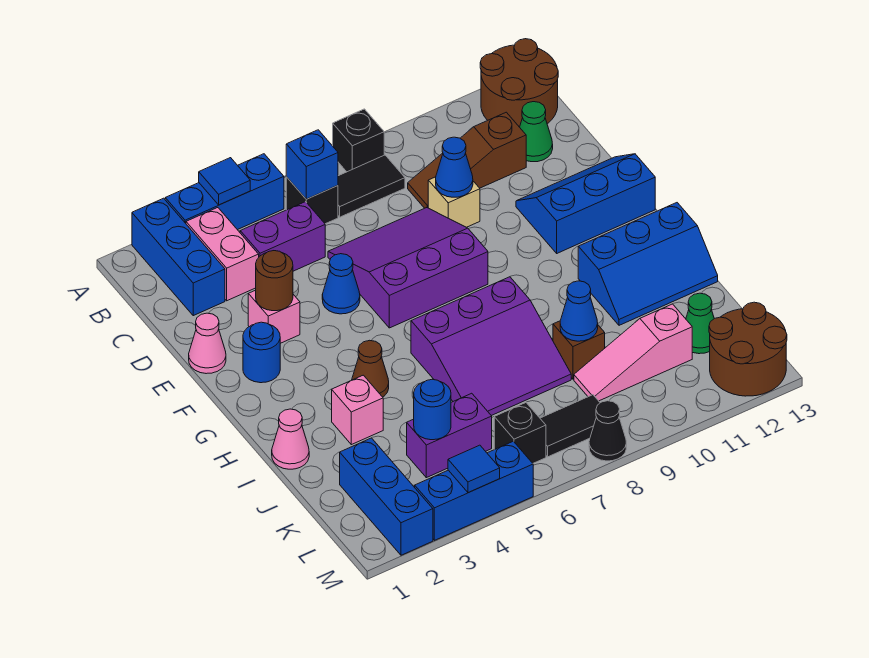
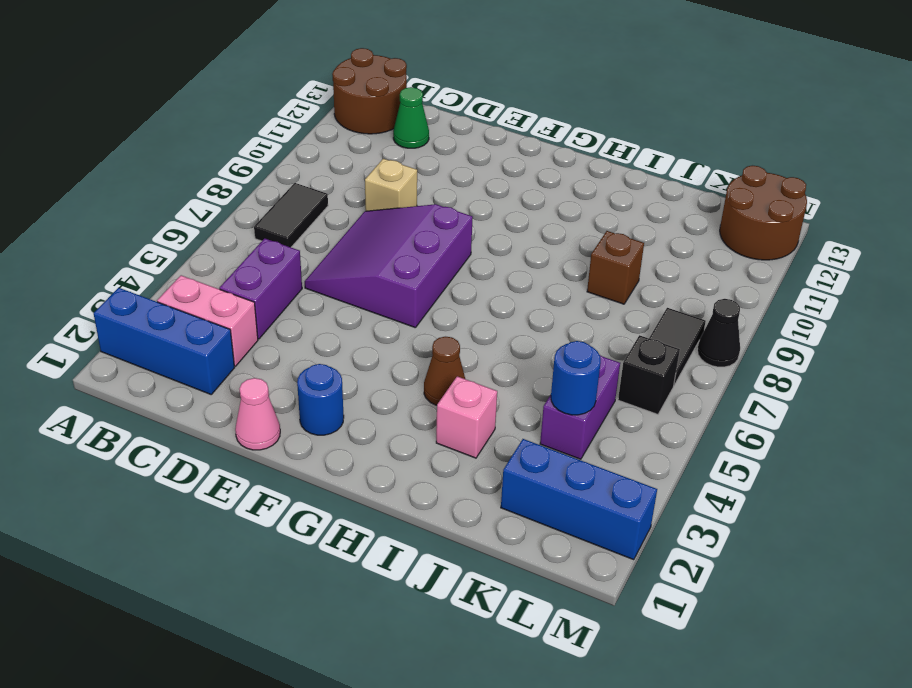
none -> blue 1x3 brick [165,154,284,230]
none -> black 1x1 brick [333,109,384,172]
none -> black 1x1 brick [286,177,338,224]
none -> brown 1x3 slope [408,112,526,208]

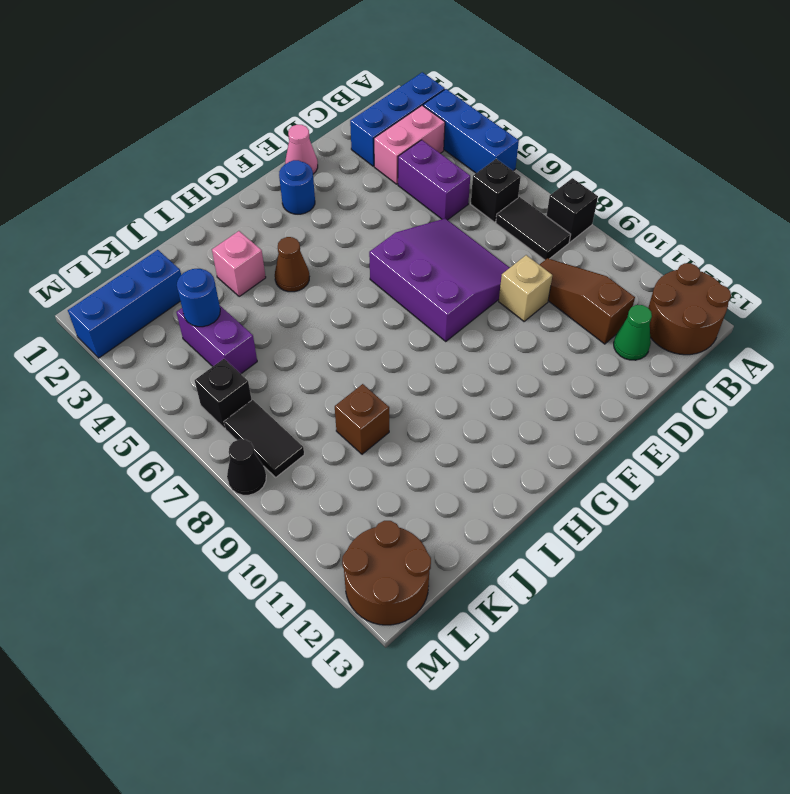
none -> pink 1x1 brick [248,290,300,343]
none -> blue 1x1 cone [322,254,360,314]
none -> blue 2x3 slope [516,154,655,253]
none -> purple 3x3 slope [411,277,571,416]

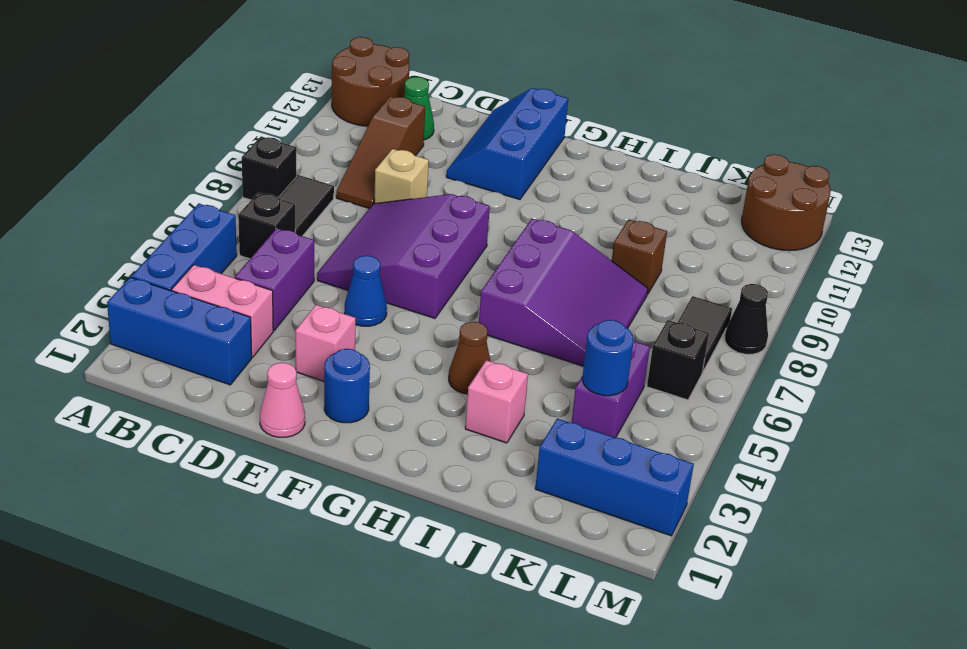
none -> blue 2x3 slope [578,203,718,325]
none -> pink 1x1 cone [272,409,309,469]
none -> pink 1x3 slope [574,304,692,401]
none -> green 1x1 cone [686,293,714,354]

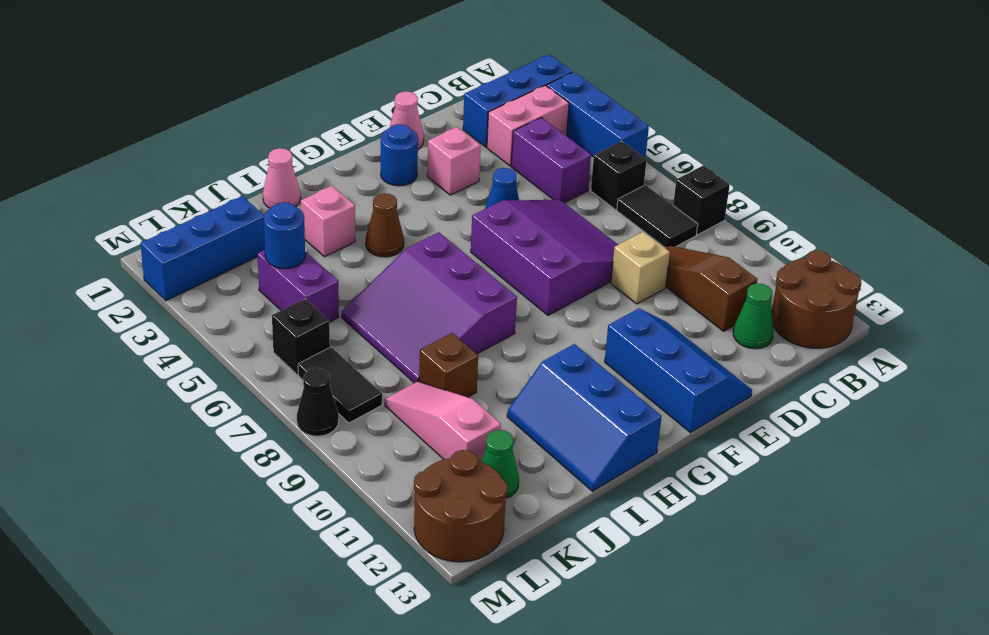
none -> blue 1x3 brick [415,441,533,540]
none -> blue 1x1 tile [199,158,250,205]
none -> blue 1x1 brick [286,130,338,199]
none -> blue 1x1 cone [436,137,473,197]

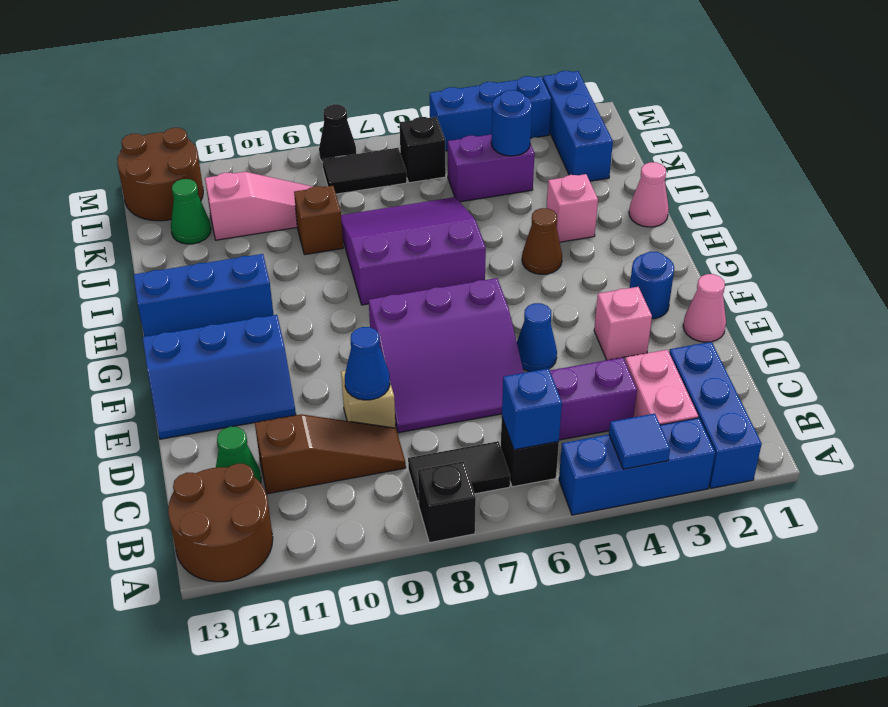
none -> brown 1x1 round brick [256,251,293,311]
none -> blue 1x1 cone [560,281,598,341]
none -> blue 1x1 tile [448,445,500,493]

